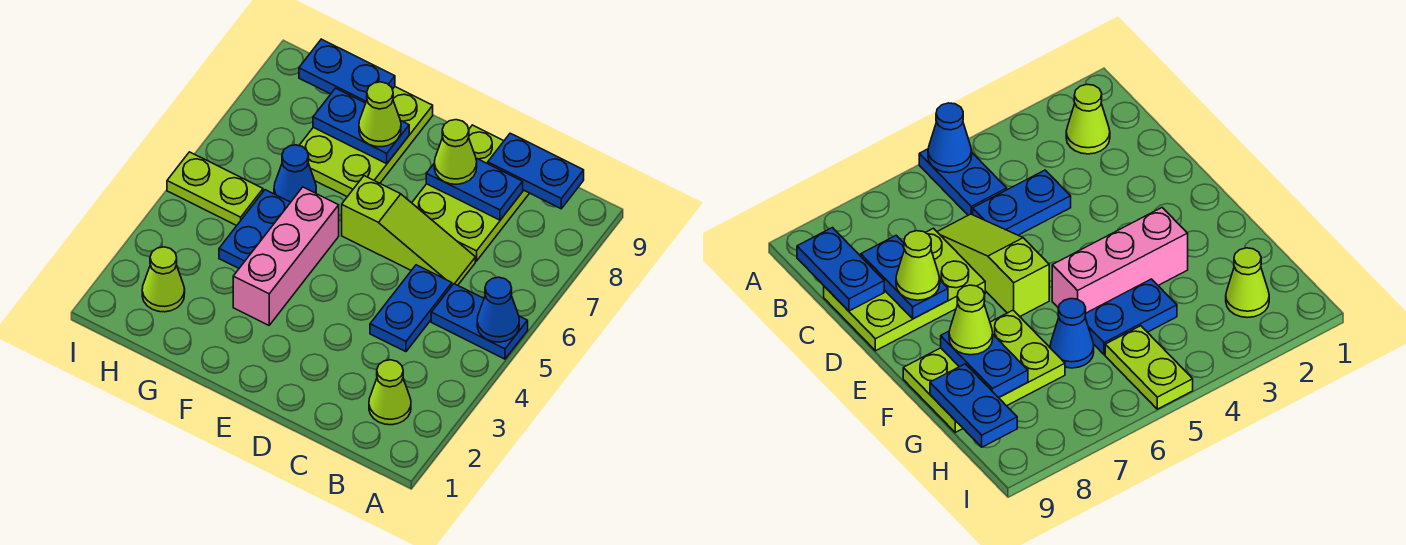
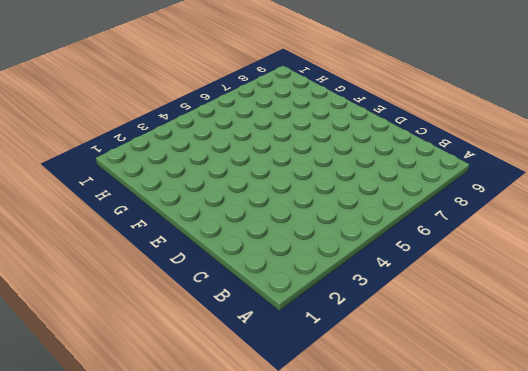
none -> blue 1x2 plate [431,284,528,359]
none -> lime 1x1 cone [369,360,411,425]
none -> blue 1x2 plate [370,265,452,352]

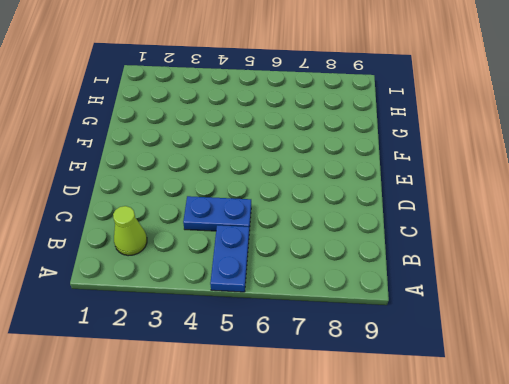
none -> lime 1x3 slope [342,176,475,285]
none -> lime 2x3 plate [412,125,529,261]
none -> pink 1x3 brick [233,187,339,325]

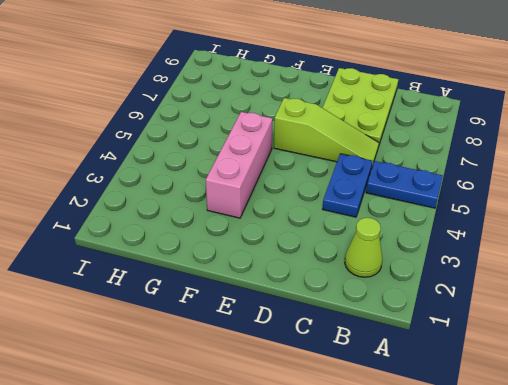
none -> lime 2x3 plate [299,87,433,197]
none -> blue 1x2 plate [219,190,291,268]
none -> blue 1x1 cone [274,145,316,202]

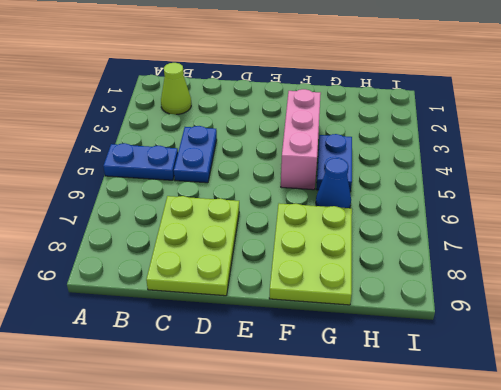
none -> lime 1x3 slope [342,176,475,285]
none -> lime 1x1 cone [142,247,185,312]
none -> lime 1x2 plate [167,152,263,226]

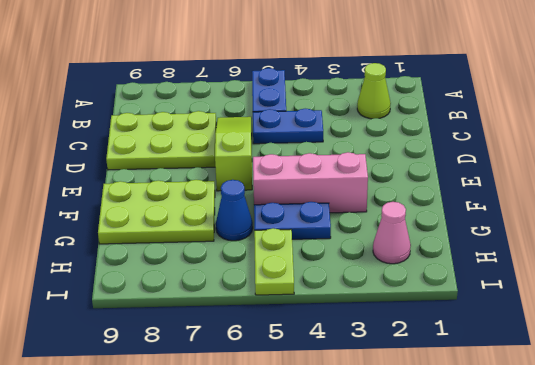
pink 1x1 cone [373,202,411,264] -> lime 1x1 cone [142,247,185,312]
none -> blue 1x1 cone [477,277,519,342]
none -> blue 1x2 plate [488,133,584,209]
none -> blue 1x2 plate [426,158,523,220]

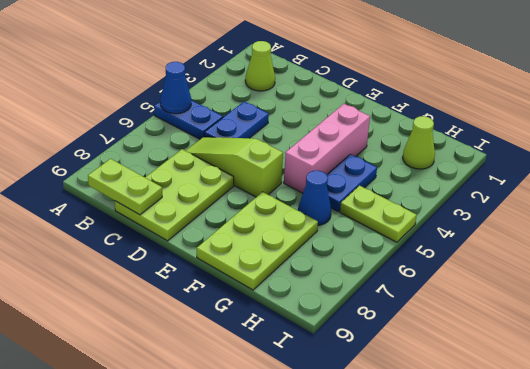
lime 1x2 plate [88,159,162,215] -> blue 1x2 plate [488,133,584,209]
none -> blue 1x2 plate [426,158,523,220]
none -> blue 1x2 plate [313,88,409,164]
none -> blue 1x2 plate [299,39,395,103]

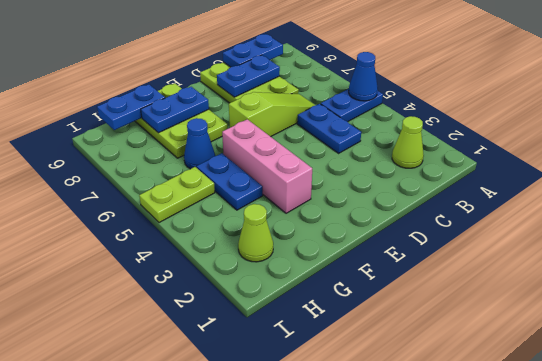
none -> lime 1x1 cone [434,120,477,184]
none -> lime 1x1 cone [359,82,401,147]

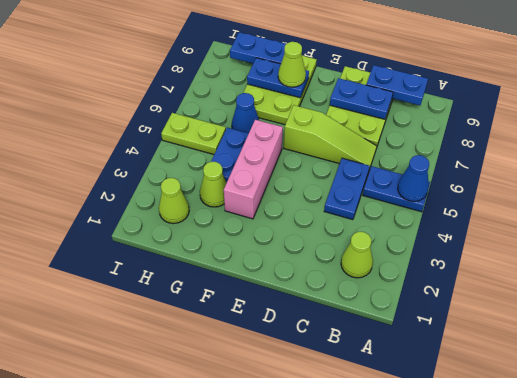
lime 1x1 cone [200,162,227,207] -> lime 1x1 cone moved to [434,120,477,184]

